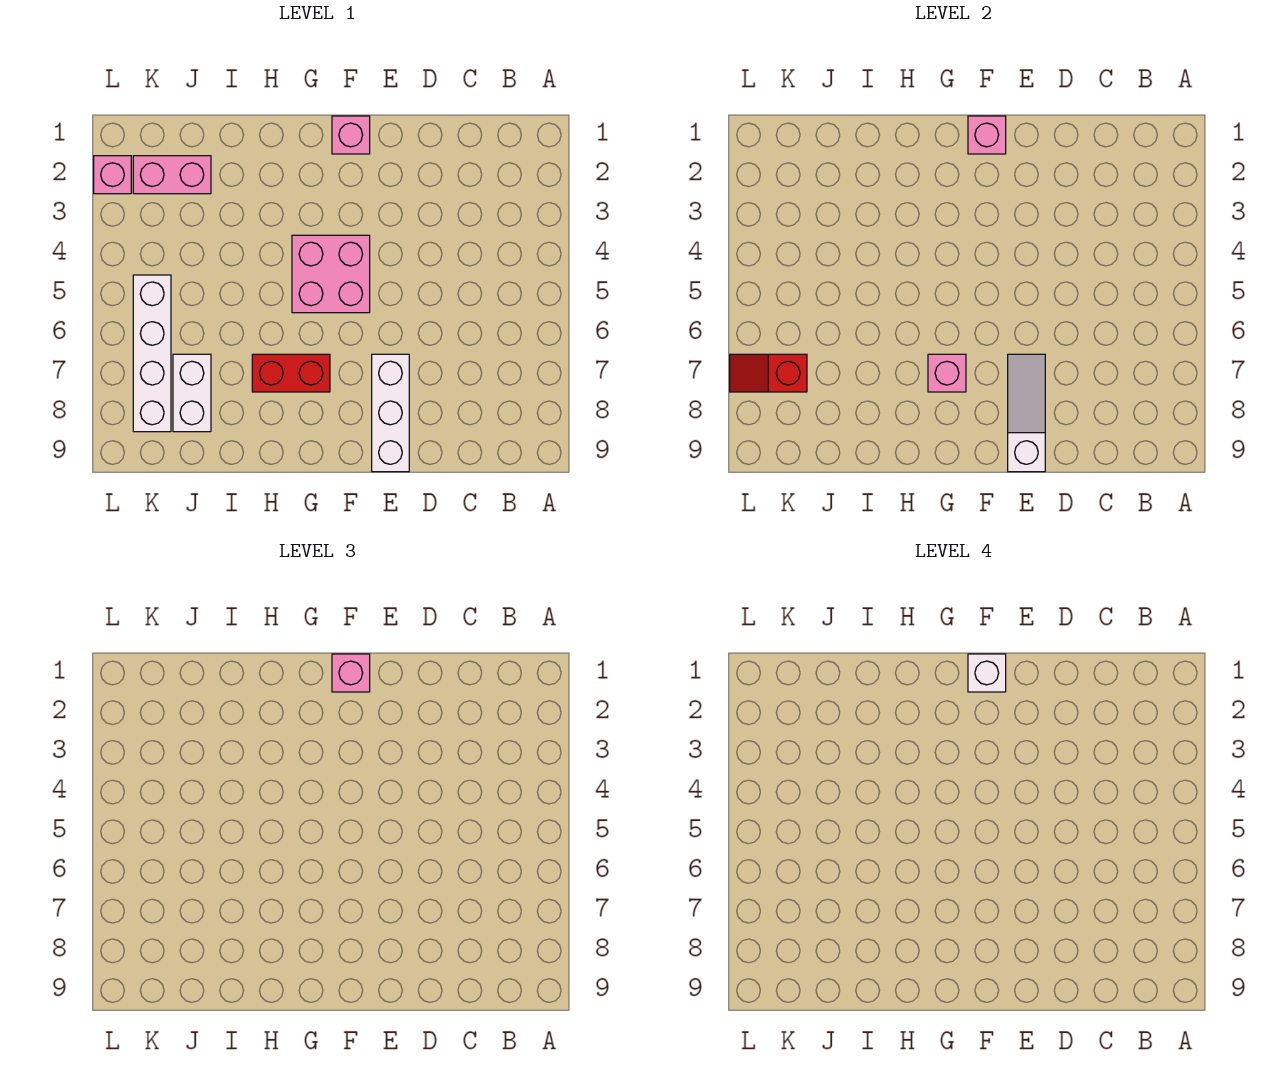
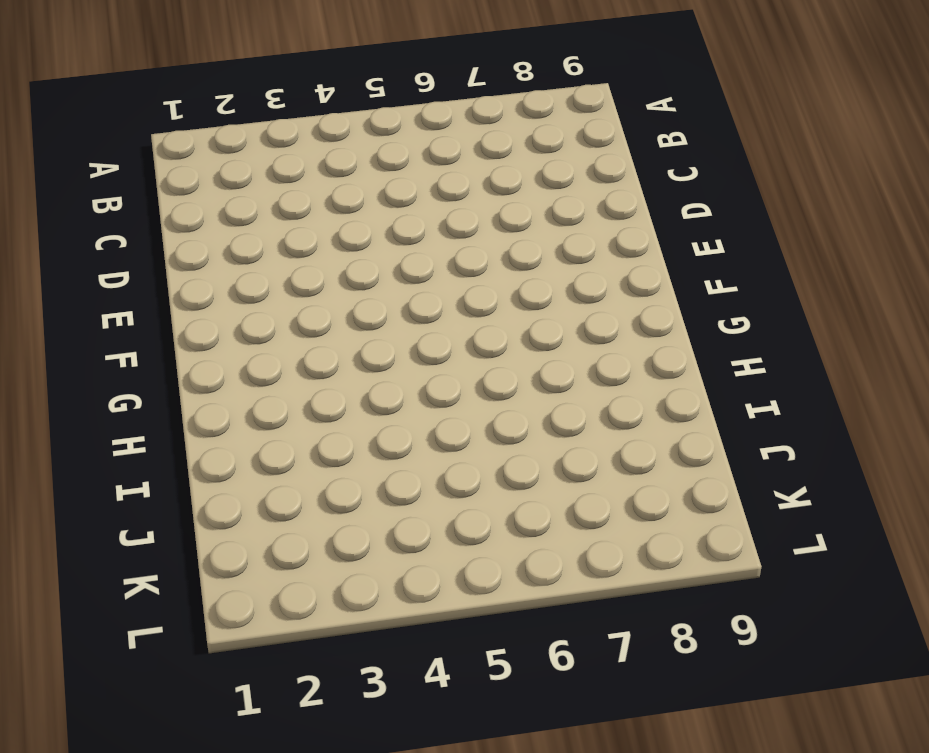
none -> white 1x3 brick [372,354,409,472]
none -> pink 1x1 brick [332,116,370,154]
none -> pink 2x2 brick [292,235,370,313]

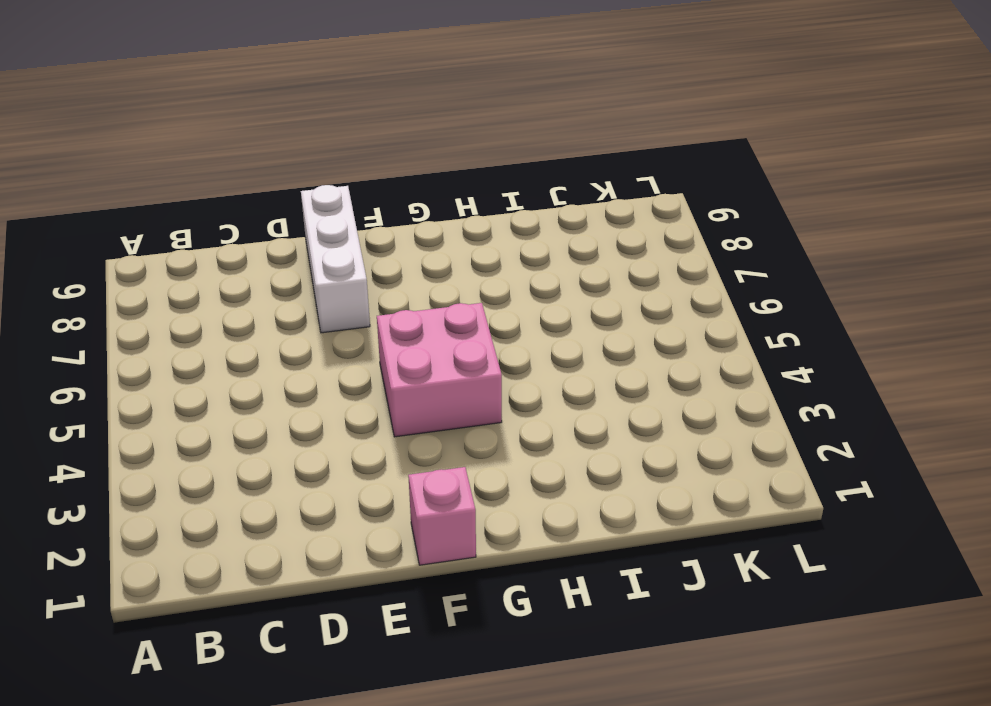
none -> red 1x2 brick [252,354,330,392]
none -> pink 1x2 brick [133,156,211,194]
none -> white 1x2 brick [173,354,211,432]

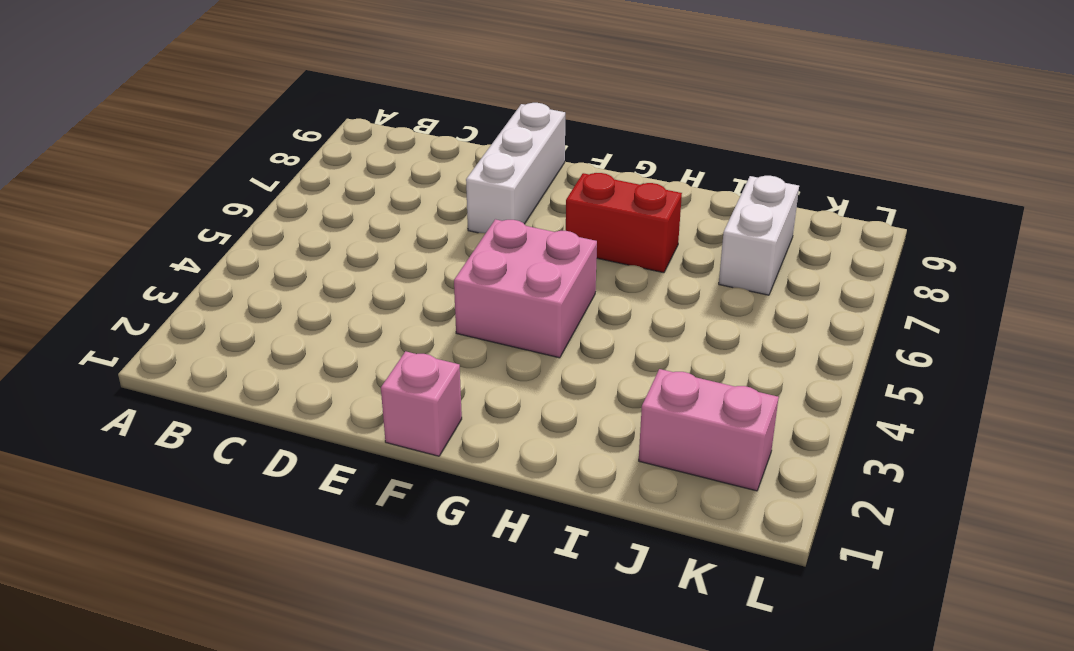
none -> white 1x4 brick [133,275,171,432]
none -> pink 1x1 brick [94,156,131,194]
none -> white 1x3 slope [1008,354,1045,472]

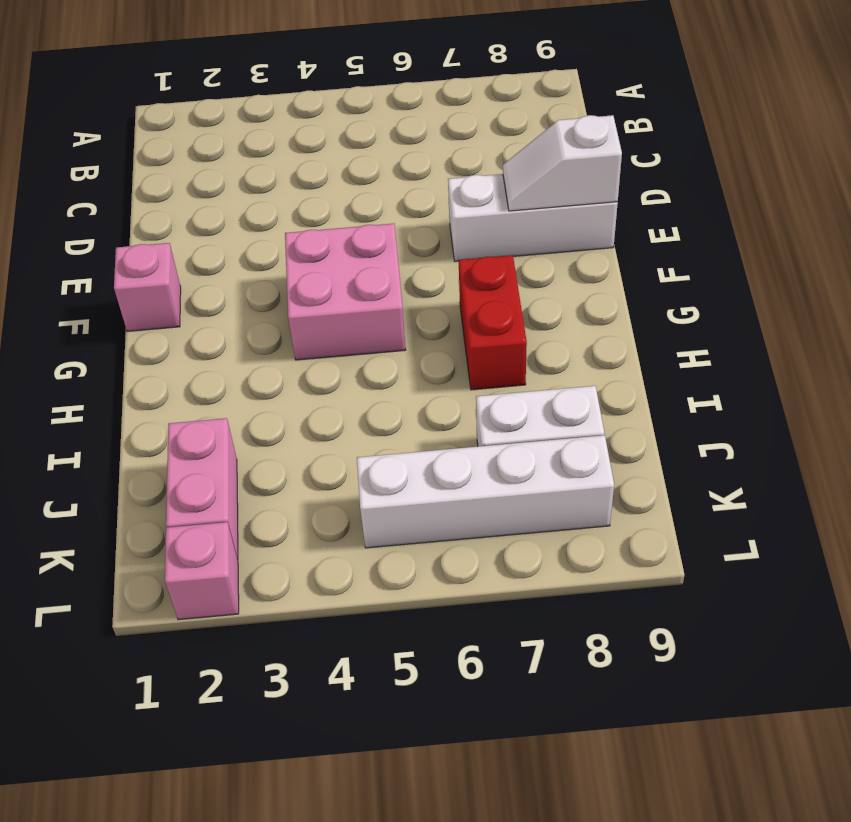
white 1x2 slope [503,115,622,211] -> white 1x3 slope [1008,354,1045,472]
none -> pink 1x1 brick [968,116,1006,154]
none -> pink 1x1 brick [928,354,966,392]
none -> red 1x2 slope [730,354,807,392]

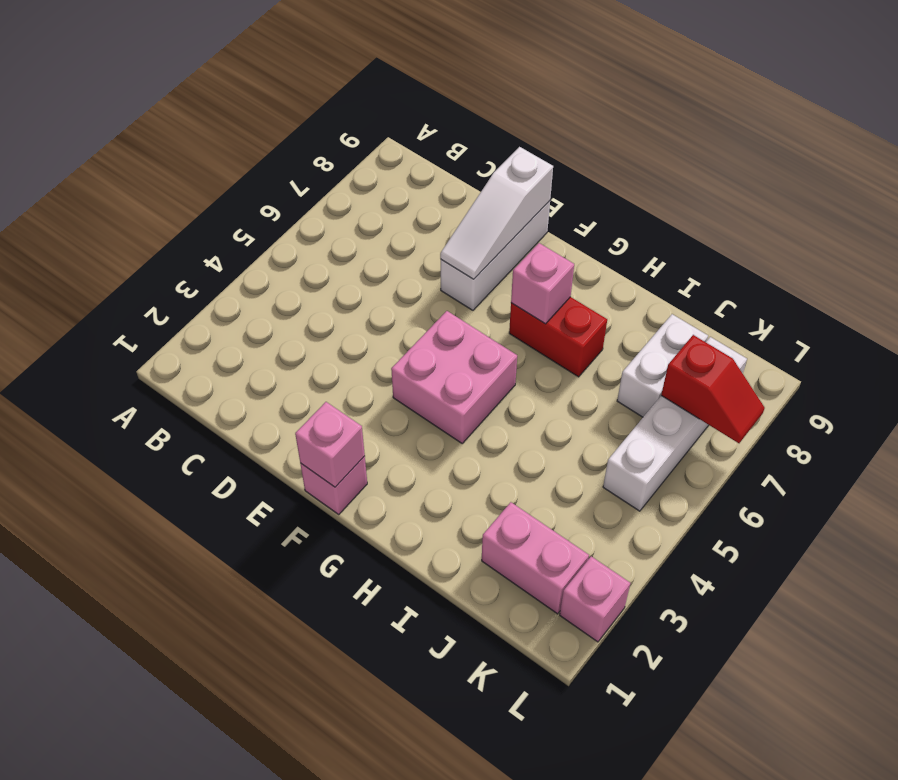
none -> pink 1x1 brick [332,654,370,692]
none -> white 1x1 brick [968,654,1006,692]

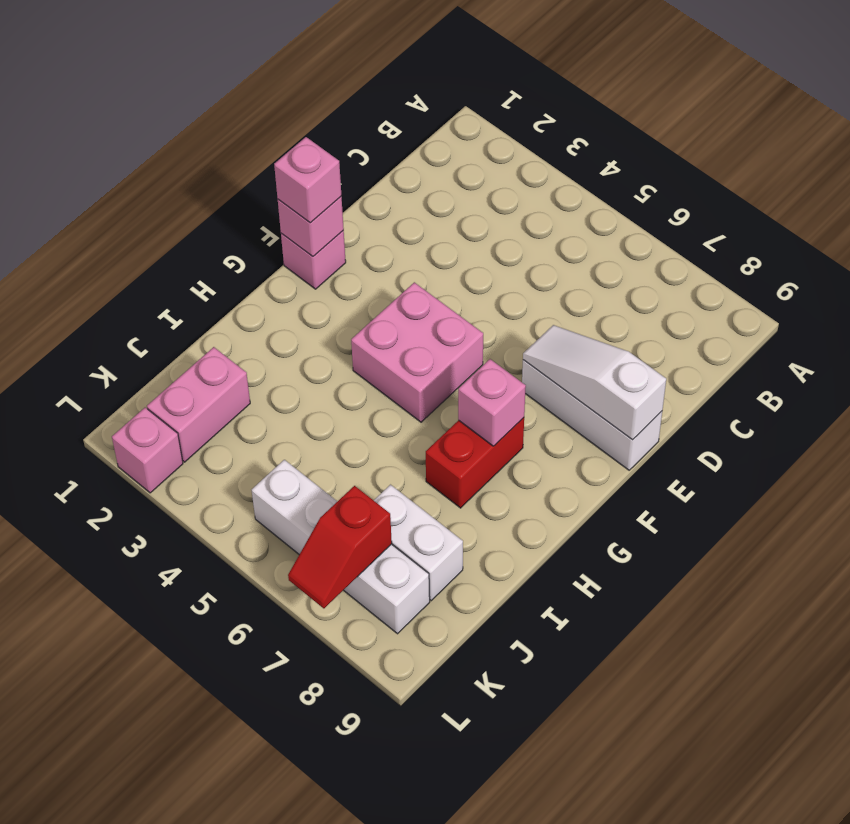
none -> white 1x1 brick [968,654,1006,692]

